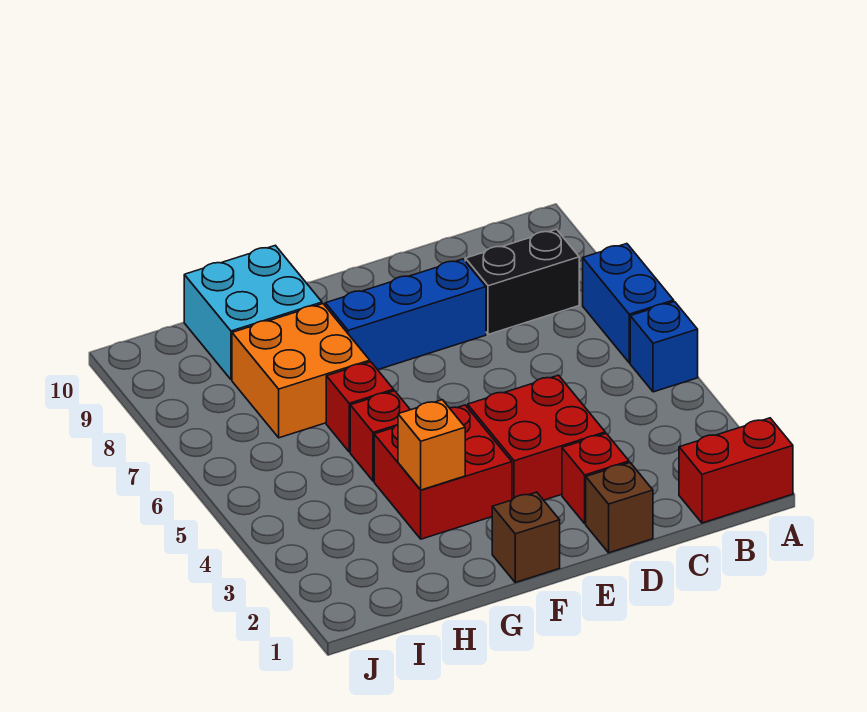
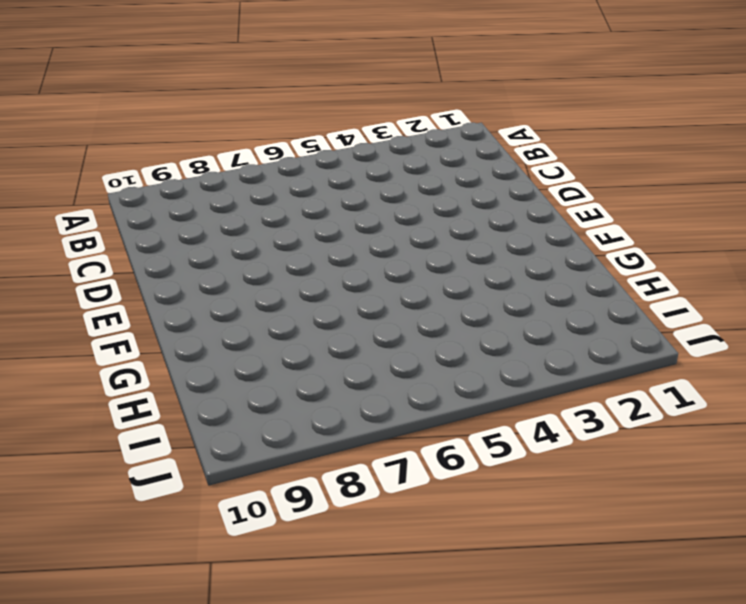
none -> red 1x2 brick [679,418,793,523]
none -> blue 1x1 brick [630,302,698,392]
none -> blue 1x2 brick [583,244,674,363]

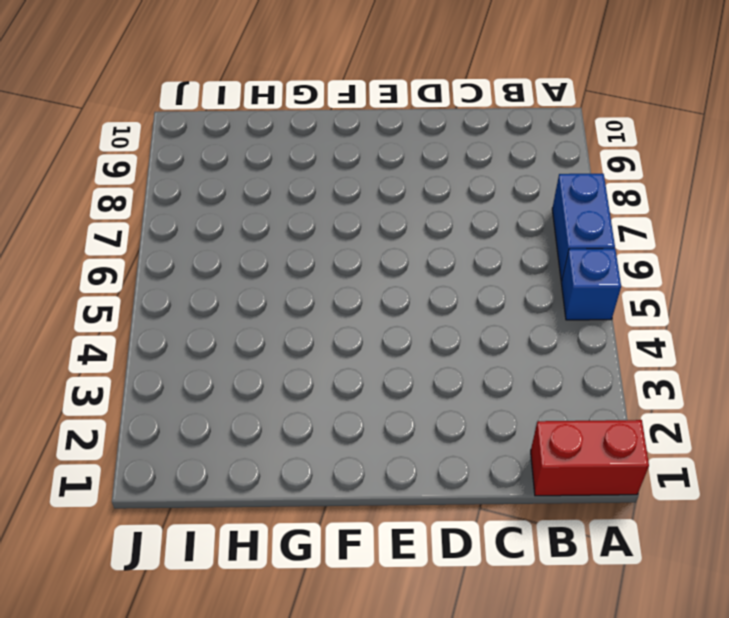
none -> black 1x2 brick [465,229,579,334]
none -> brown 1x1 brick [586,463,653,553]
none -> red 1x1 brick [562,433,629,524]

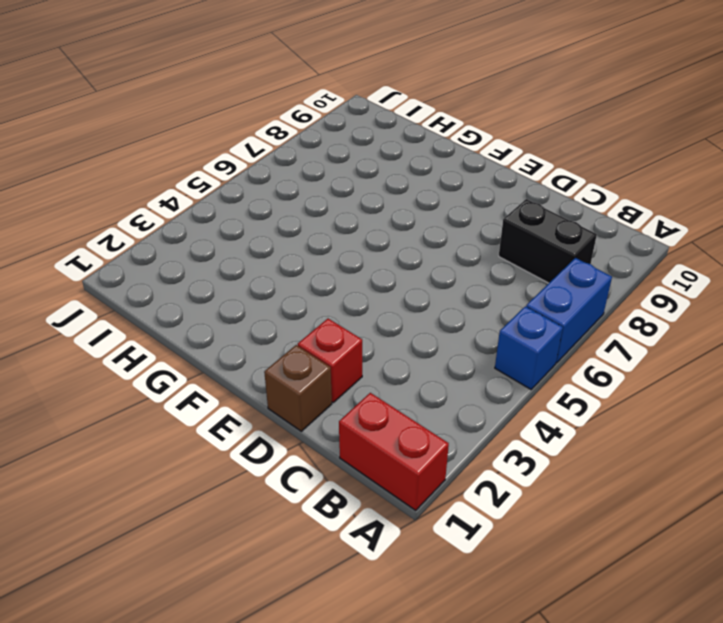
none -> red 2x2 brick [468,375,605,500]
none -> blue 1x3 brick [325,259,486,370]
none -> brown 1x1 brick [492,492,560,582]

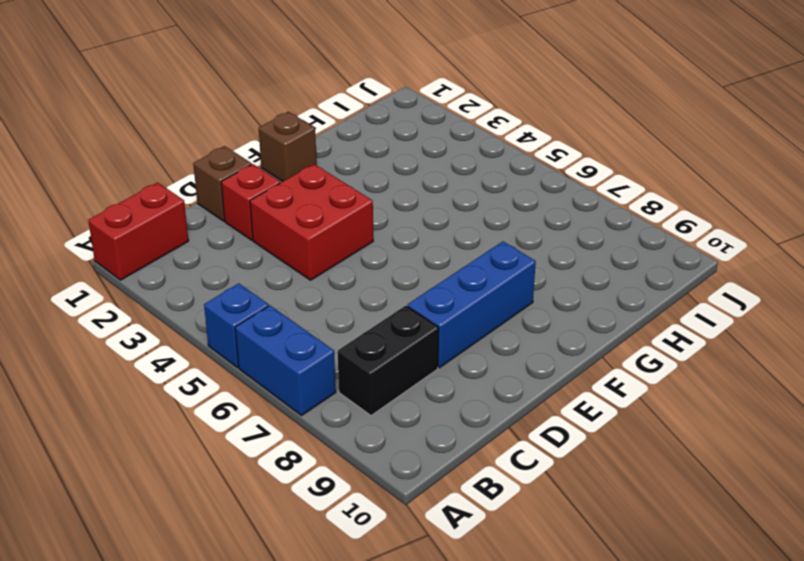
none -> red 2x2 brick [374,405,512,539]
none -> red 1x1 brick [350,391,410,481]
none -> red 1x1 brick [326,362,394,452]

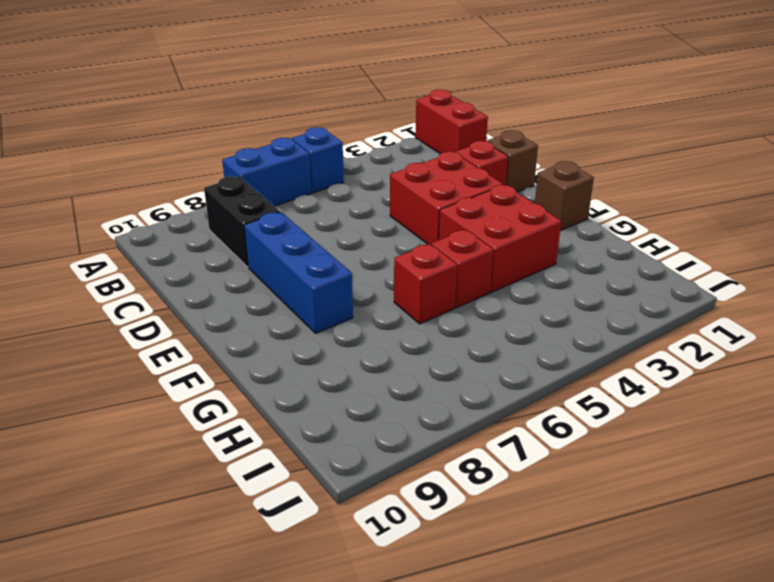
none -> orange 2x2 brick [232,304,370,438]
none -> cyan 2x2 brick [184,245,322,380]
none -> orange 1x1 brick [398,400,465,490]

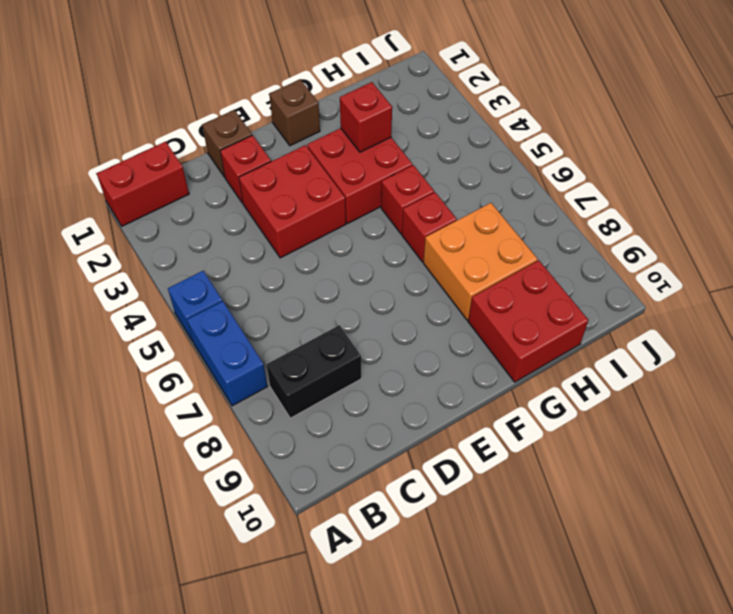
red 1x1 brick [340,82,392,152] -> orange 1x1 brick [398,400,465,490]
red 2x2 brick [468,260,588,382] -> cyan 2x2 brick [184,245,322,380]
none -> blue 1x3 brick [325,259,486,370]

